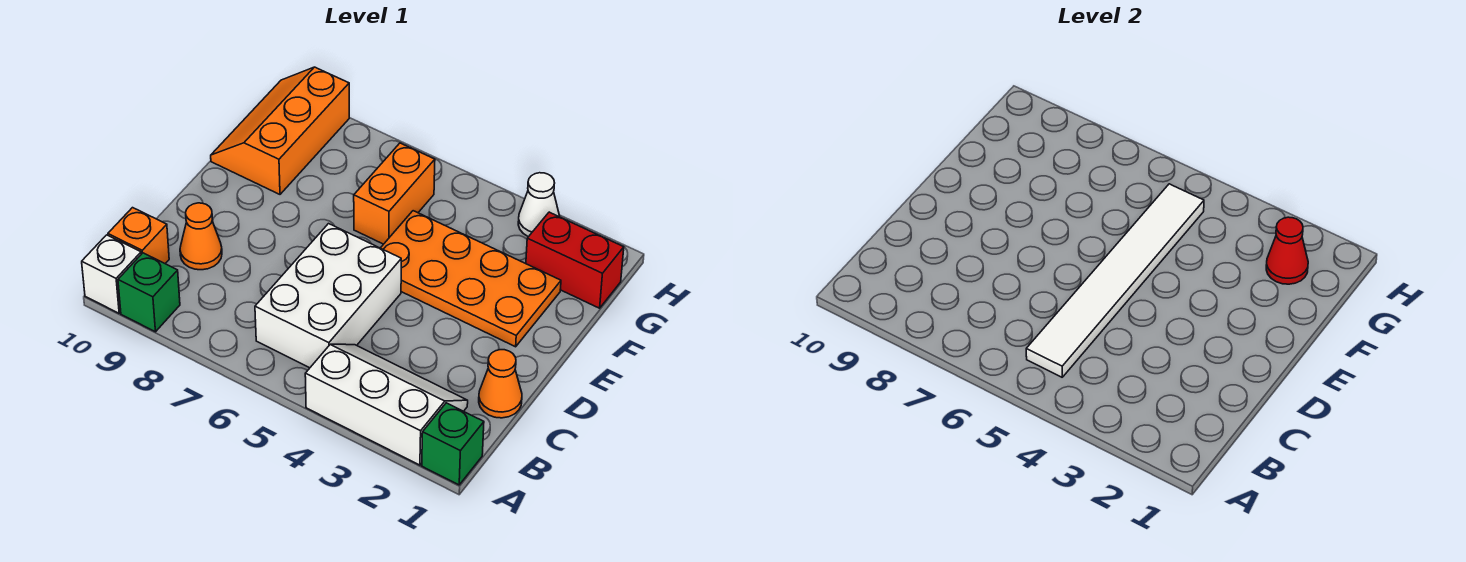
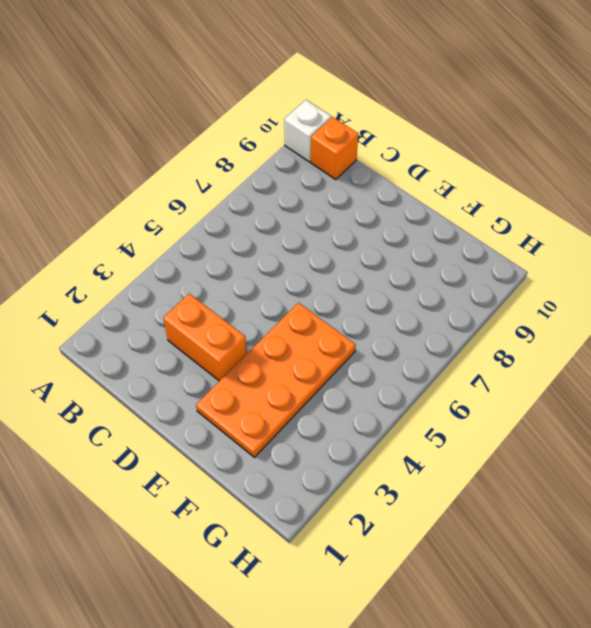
orange 1x2 brick [163,294,247,381] -> orange 1x2 brick moved to [354,143,435,244]
none -> green 1x1 brick [422,403,484,485]
none -> white 2x3 slope [305,344,468,465]
none -> green 1x1 brick [118,253,180,332]

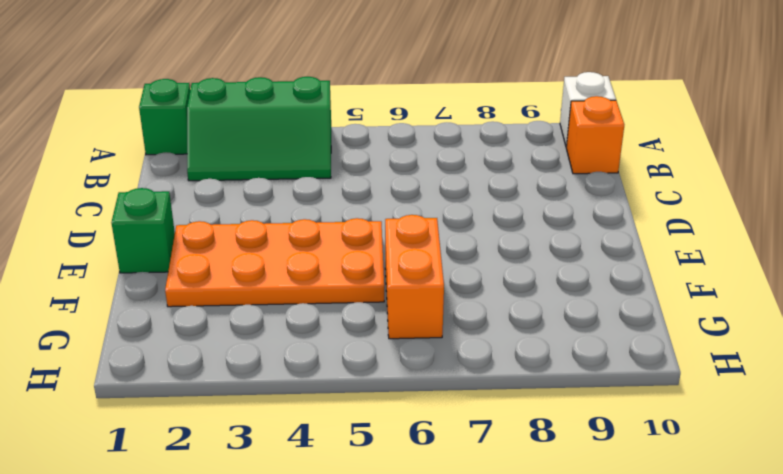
green 2x3 slope [187,77,331,181] -> white 2x3 slope [305,344,468,465]
green 1x1 brick [111,188,175,273] -> green 1x1 brick moved to [118,253,180,332]
none -> white 2x3 brick [255,224,401,368]
none -> orange 1x1 cone [479,350,522,418]
none -> orange 1x1 cone [180,203,222,270]

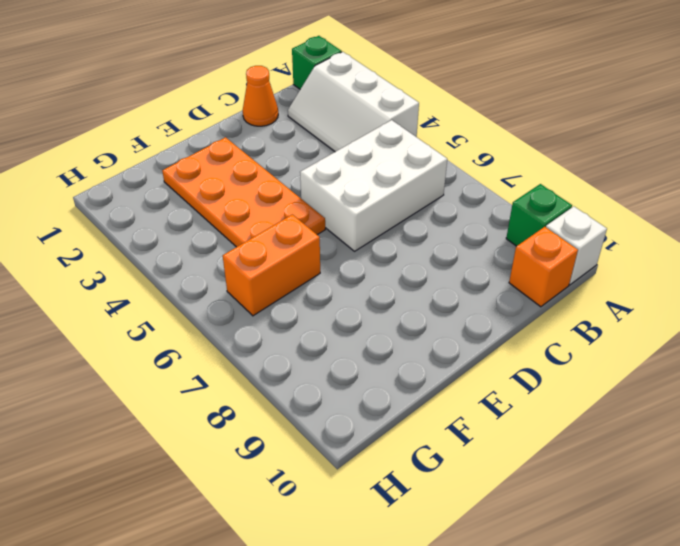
none -> orange 1x1 cone [180,203,222,270]
none -> orange 2x3 slope [211,67,349,194]
none -> red 1x2 brick [526,212,624,308]

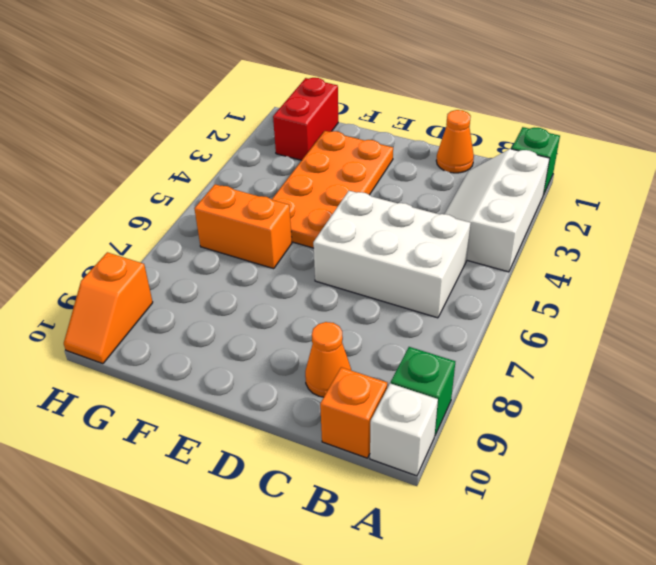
orange 1x2 slope [64,252,153,364] -> orange 2x3 slope [211,67,349,194]
none -> white 1x1 cone [518,173,560,237]
none -> white 1x6 tile [1026,184,1204,377]
none -> red 1x1 cone [1266,217,1308,284]

